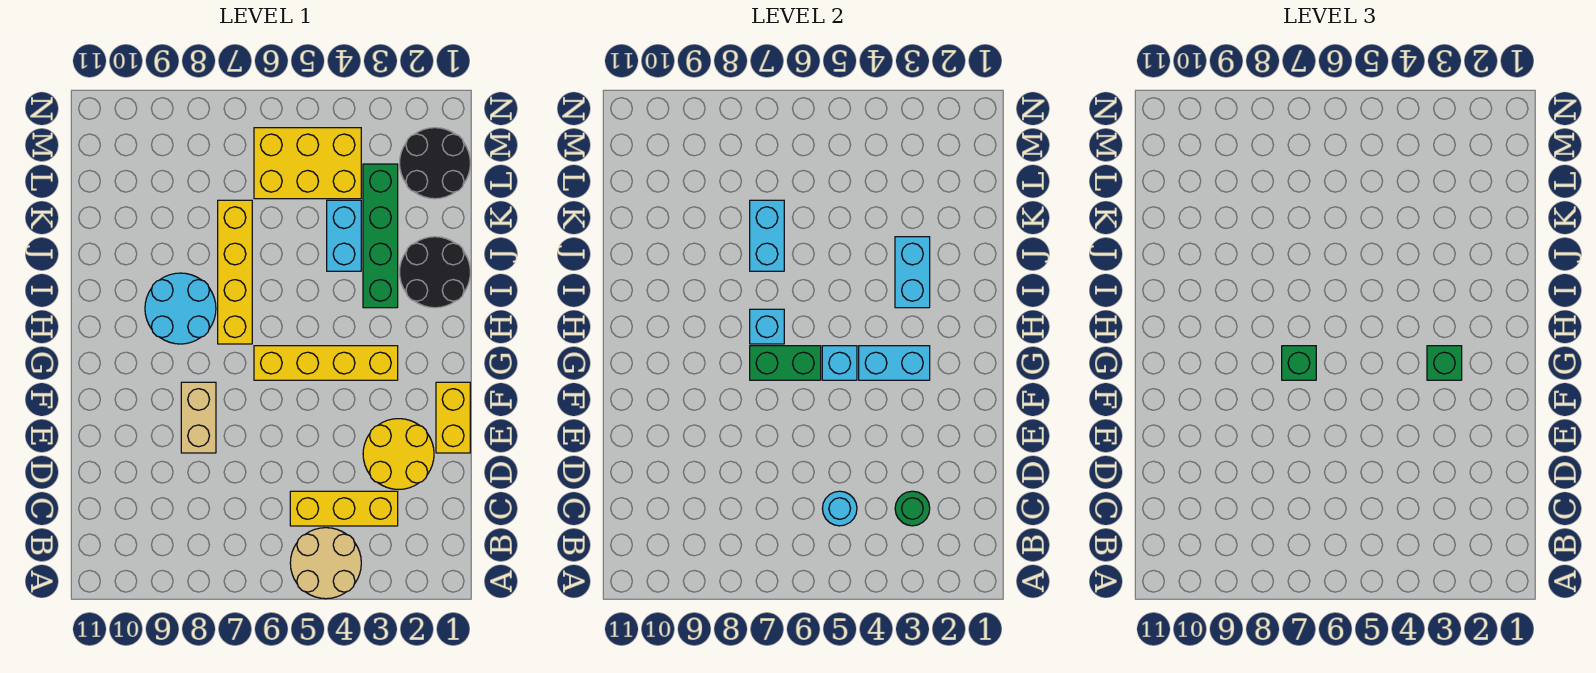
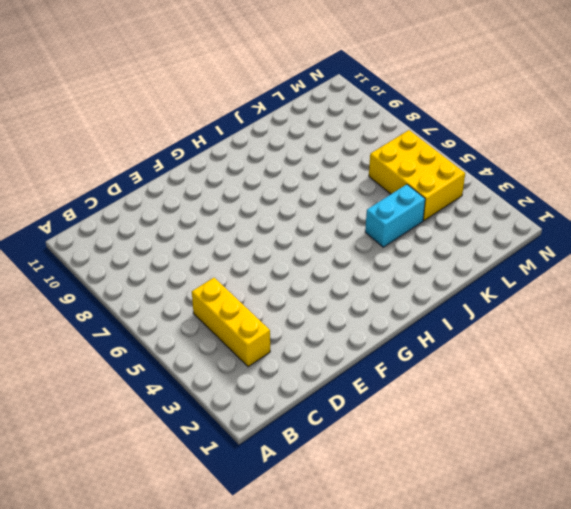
none -> tan 2x2 round brick [290,528,361,599]
none -> yellow 2x2 round brick [363,419,434,490]
none -> yellow 1x2 brick [436,382,470,453]

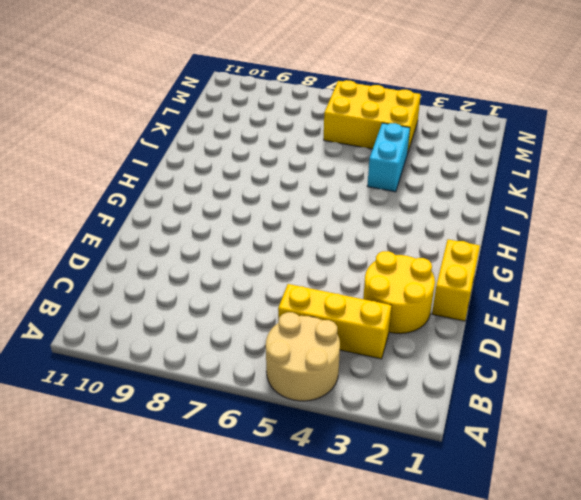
none -> tan 1x2 brick [181,382,216,453]
none -> yellow 1x4 brick [254,346,398,380]
none -> yellow 1x4 brick [218,200,252,344]

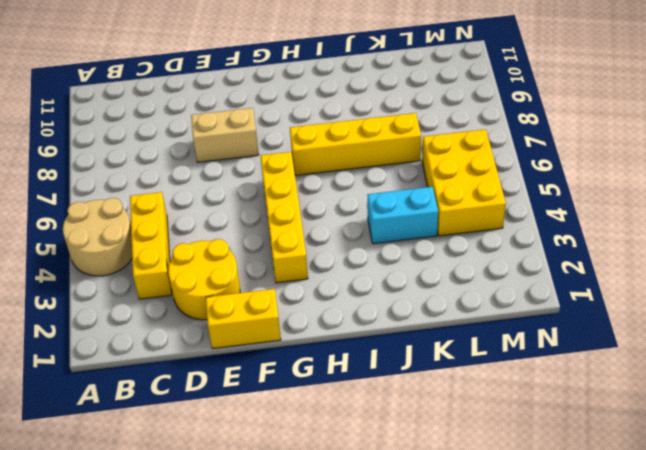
none -> cyan 2x2 round brick [145,273,216,344]
none -> black 2x2 round brick [400,237,470,308]
none -> green 1x4 brick [363,164,398,308]

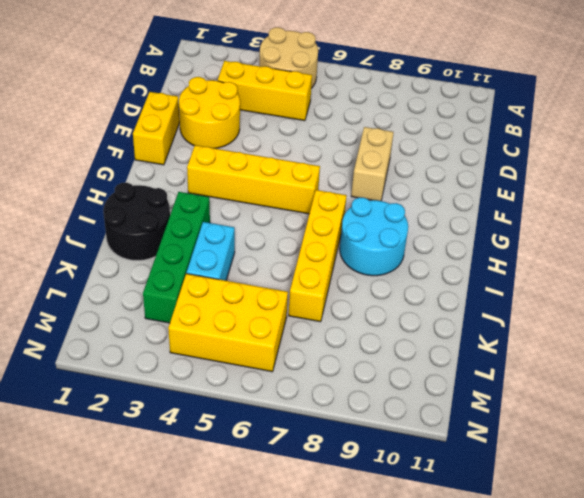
none -> black 2x2 round brick [400,128,470,199]
none -> green 1x1 round brick [895,491,930,526]
none -> cyan 1x1 round brick [822,491,857,526]

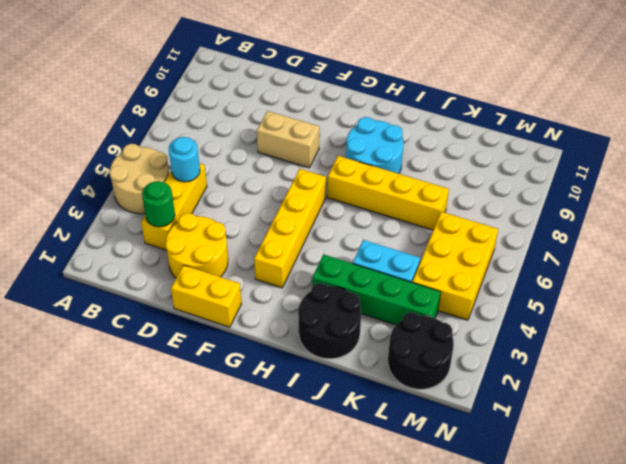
none -> cyan 1x2 brick [859,346,930,380]
none -> cyan 1x1 brick [822,346,857,380]
none -> green 1x2 brick [750,346,821,380]

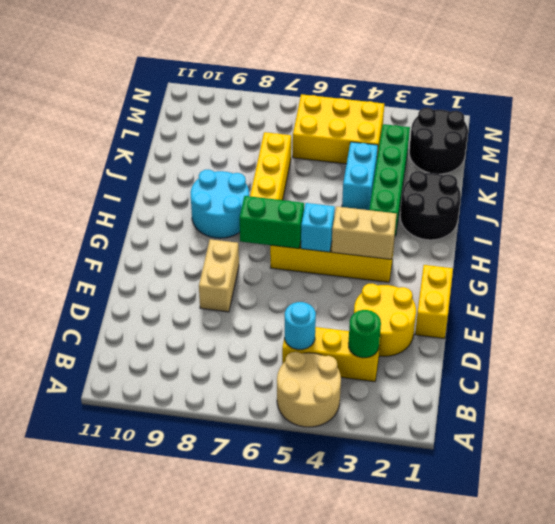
tan 1x2 brick [331,207,396,259] -> cyan 1x2 brick [859,346,930,380]
none -> cyan 1x1 brick [750,309,784,344]
none -> cyan 1x2 brick [895,237,930,308]
none -> cyan 1x2 brick [750,200,784,271]

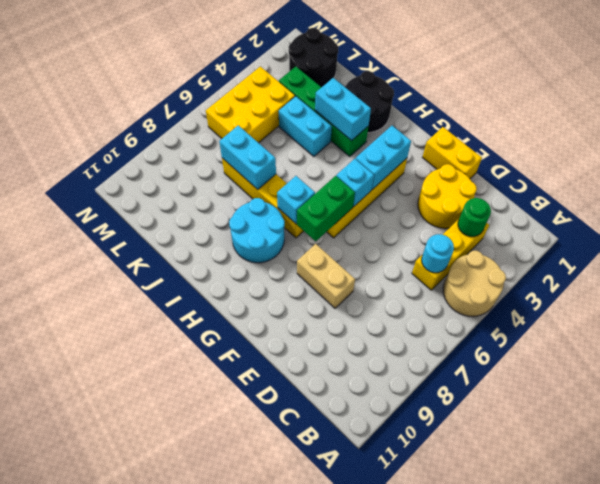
none -> green 1x1 brick [1427,346,1462,380]
none -> green 1x1 brick [1282,346,1316,380]

